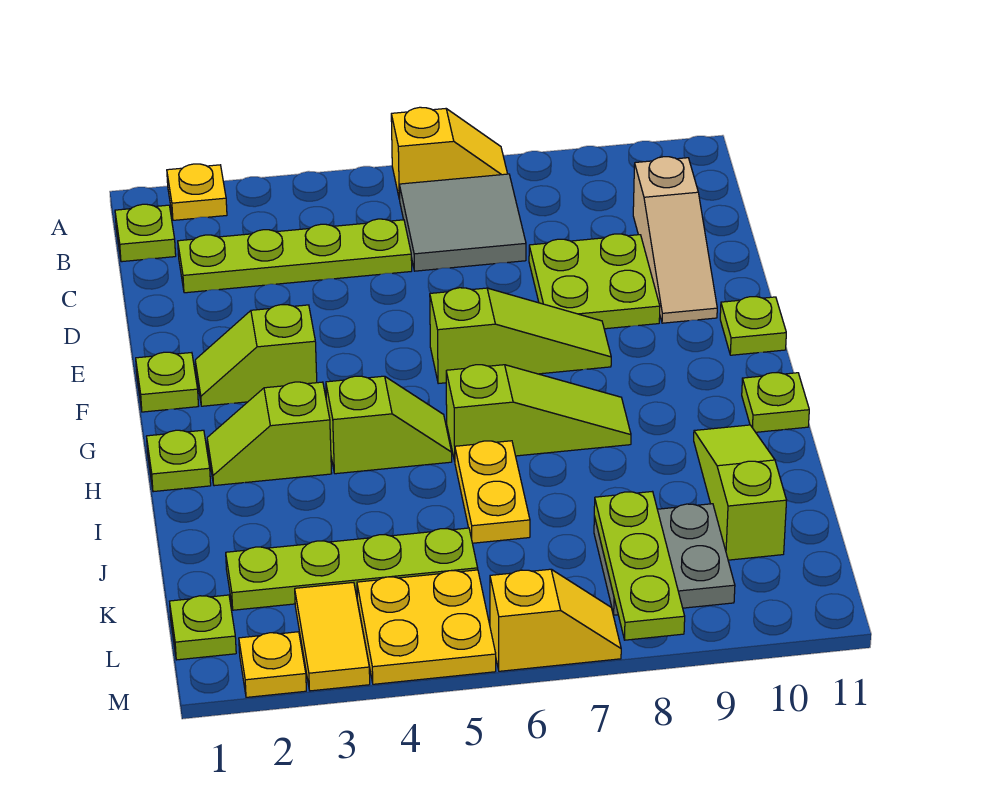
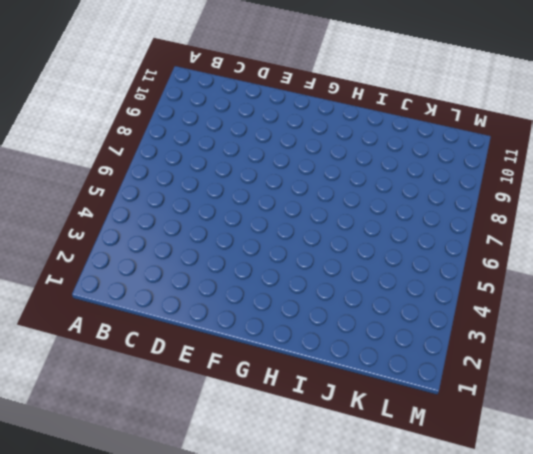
none -> yellow 1x1 plate [167,164,227,220]
none -> yellow 1x2 slope [391,107,507,199]
none -> lime 1x1 plate [115,204,176,262]

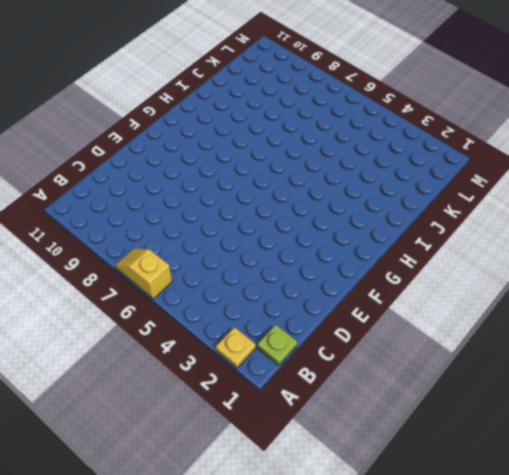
none -> grey 2x2 tile [399,174,526,271]
none -> lime 1x4 plate [178,219,412,293]
none -> tan 1x3 slope [633,157,717,323]

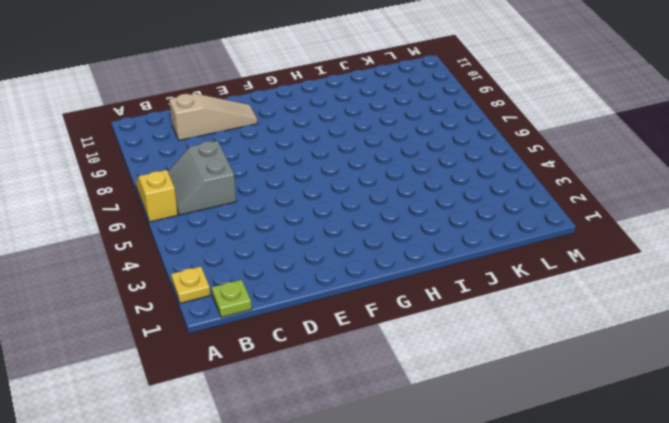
grey 2x2 slope [168,141,236,215] -> grey 2x2 tile [399,174,526,271]
none -> lime 1x4 plate [178,219,412,293]
none -> lime 2x2 plate [529,234,660,329]
none -> lime 1x1 plate [136,352,198,412]

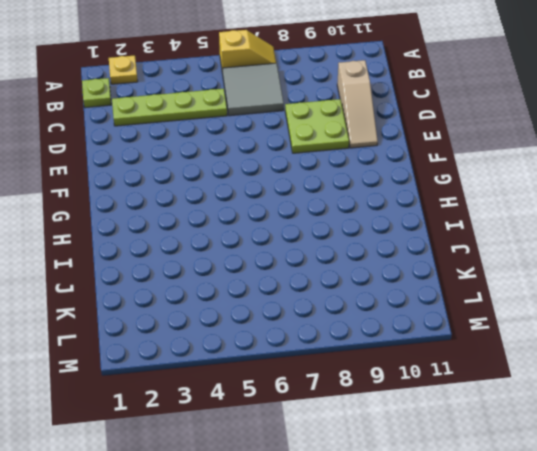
none -> lime 1x1 plate [136,352,198,412]
none -> lime 1x2 slope [195,305,317,406]
none -> lime 1x3 slope [430,288,611,384]

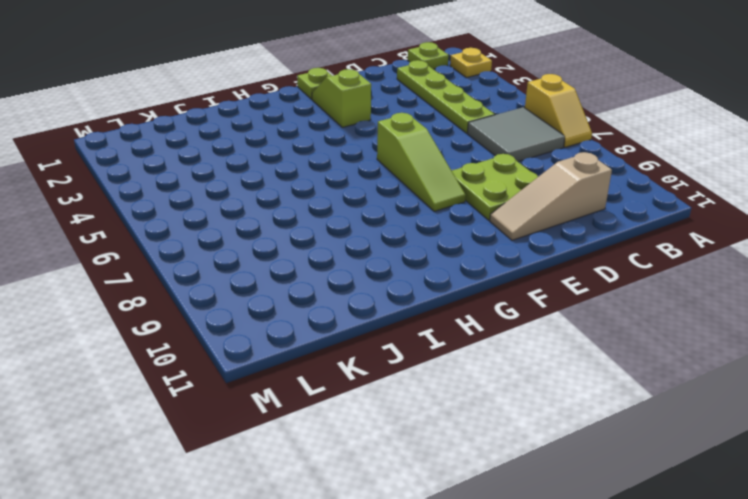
none -> lime 1x1 plate [720,297,786,355]
none -> lime 1x1 plate [146,430,211,492]
none -> lime 1x2 slope [207,382,332,486]

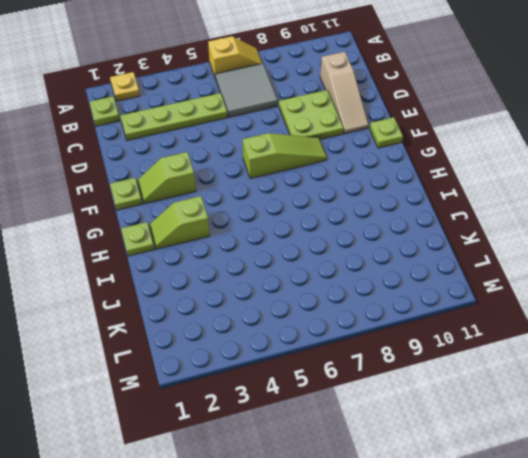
none -> lime 1x2 slope [326,376,452,474]
none -> lime 1x3 slope [446,365,631,461]
none -> lime 1x1 plate [742,373,809,432]

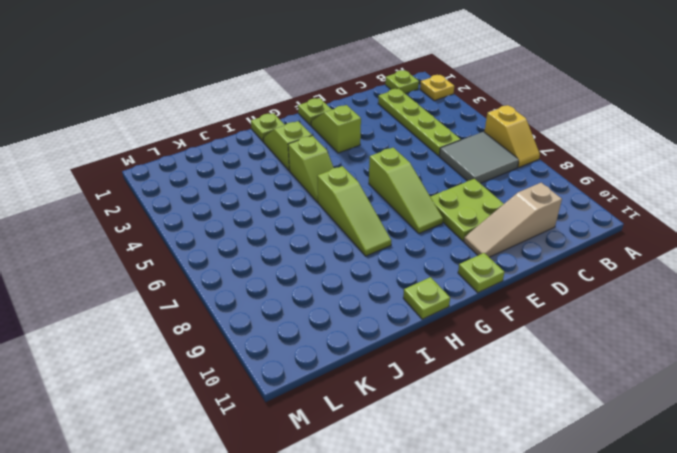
none -> yellow 1x2 plate [455,441,530,543]
none -> lime 1x3 slope [694,425,787,560]
none -> lime 1x4 plate [226,528,478,610]

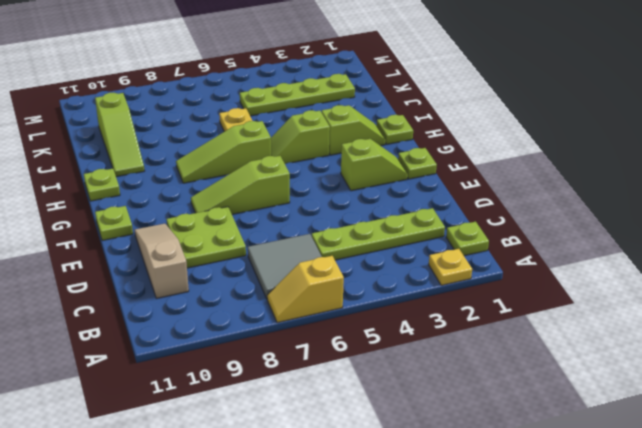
none -> grey 2x2 plate [594,504,735,615]
none -> lime 1x1 plate [169,595,236,660]
none -> yellow 1x2 tile [295,582,370,691]

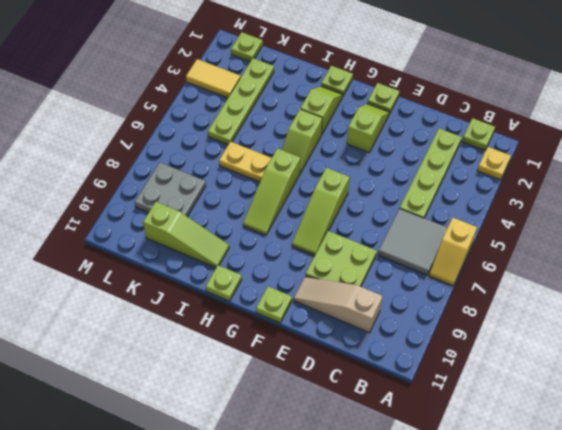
none -> yellow 2x2 plate [357,570,496,684]
none -> yellow 1x1 plate [239,632,306,697]
none -> yellow 1x2 slope [490,569,621,671]

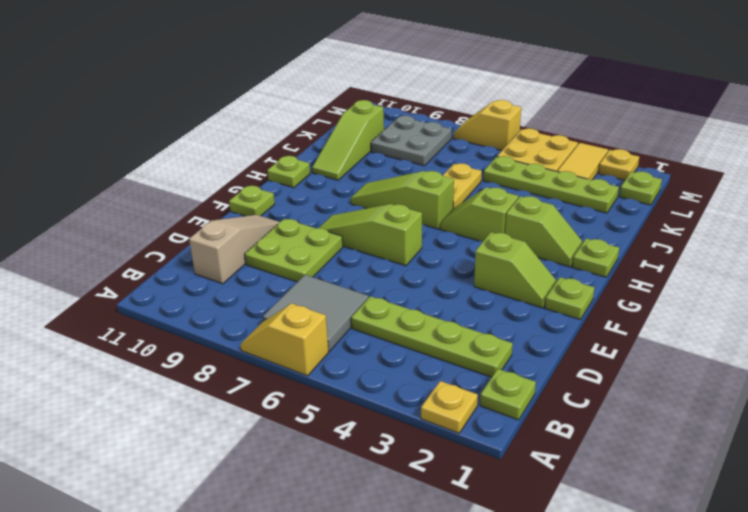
none -> lime 1x3 plate [594,492,685,640]

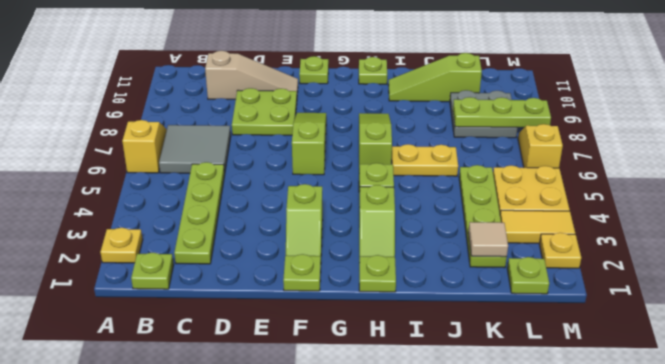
tan 1x1 tile [468,222,508,257] -> none

